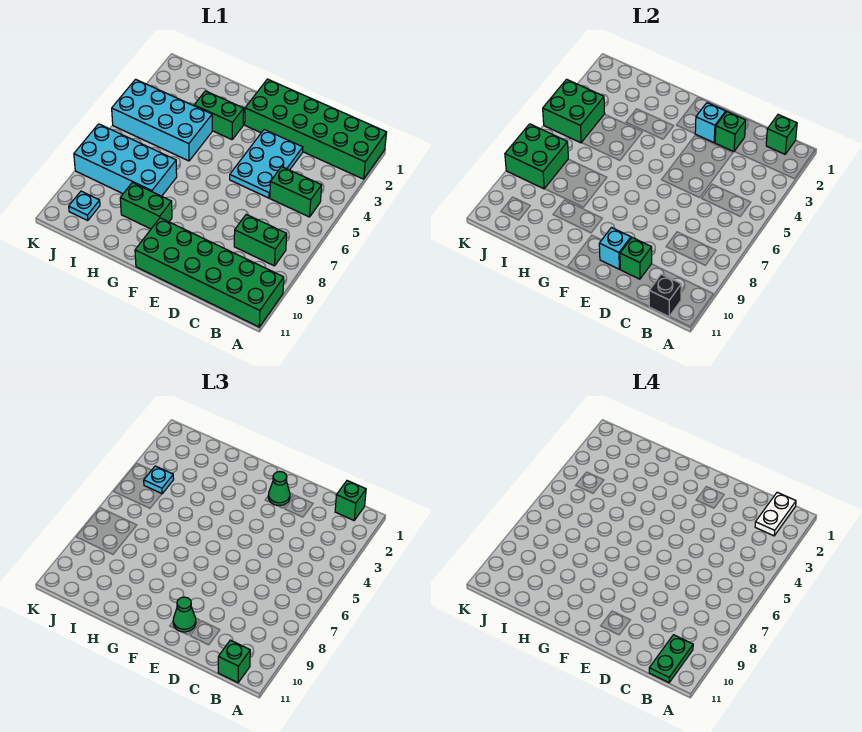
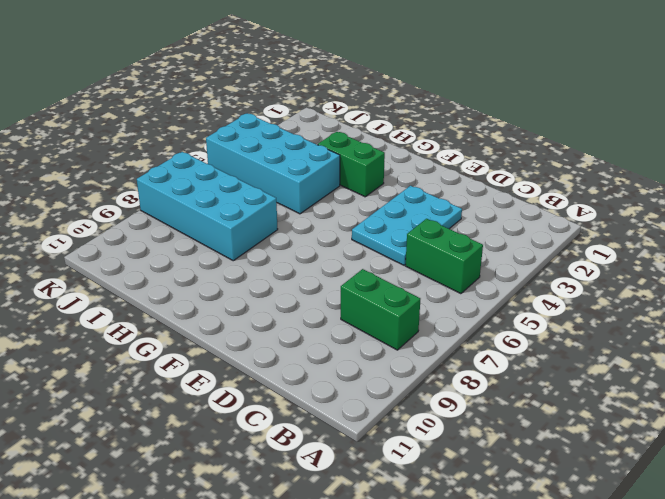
none -> green 2x6 brick [245,79,387,179]
none -> green 2x6 brick [135,218,284,327]
none -> green 1x2 brick [120,183,172,229]

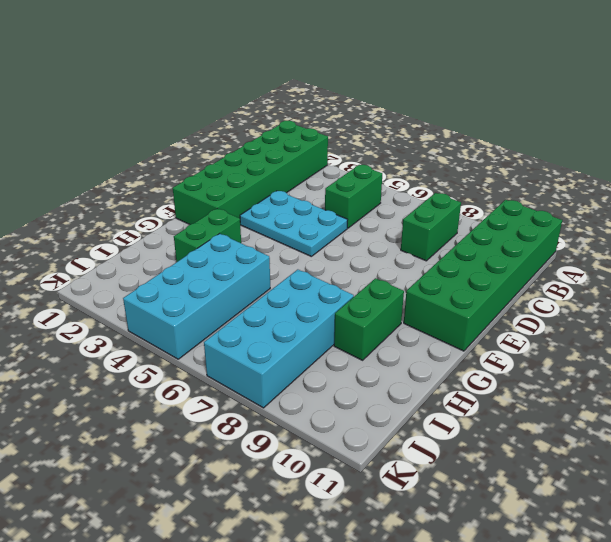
none -> cyan 1x1 plate [69,191,100,221]
none -> green 1x1 brick [766,115,797,154]
none -> black 1x1 brick [649,274,681,317]

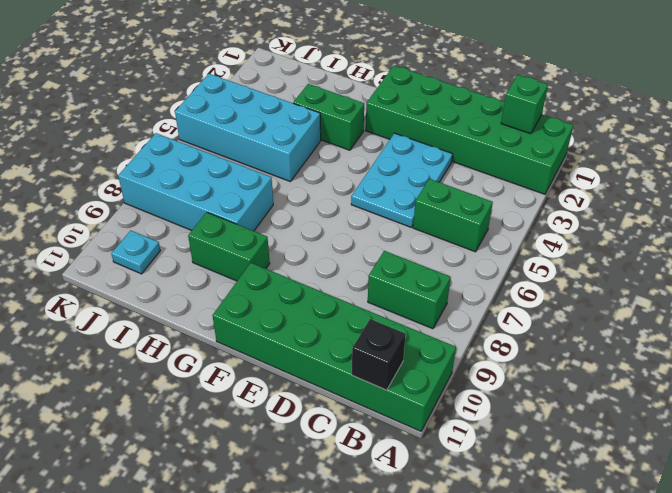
none -> green 1x1 brick [715,112,746,152]
none -> green 1x1 brick [620,238,652,279]
none -> cyan 1x1 brick [695,103,726,142]

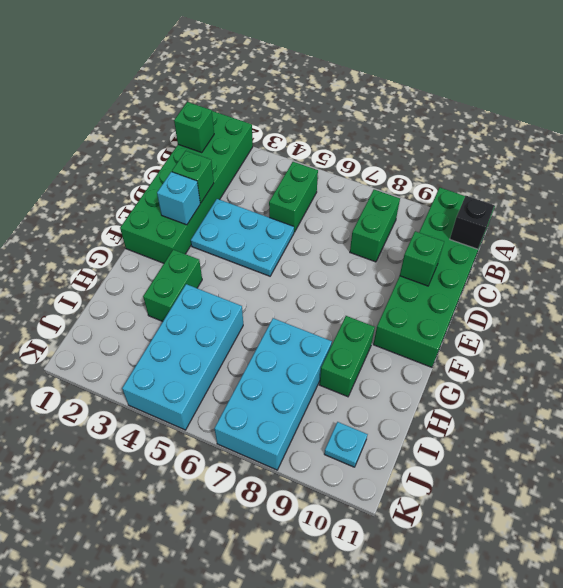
none -> cyan 1x1 brick [599,228,631,269]
none -> green 2x2 brick [543,79,605,143]
none -> green 2x2 brick [505,124,568,189]

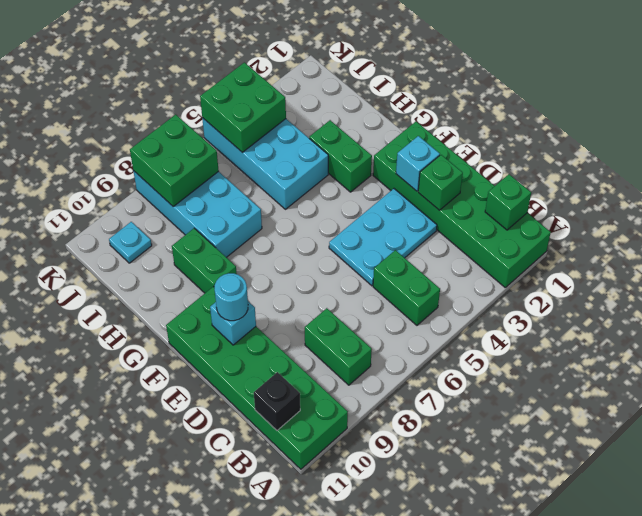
cyan 1x1 round brick [215,273,248,321] -> green 1x1 cone [173,597,196,632]
none -> green 1x1 brick [620,238,652,279]
none -> green 1x1 brick [335,481,366,520]
none -> green 1x1 brick [218,640,250,683]

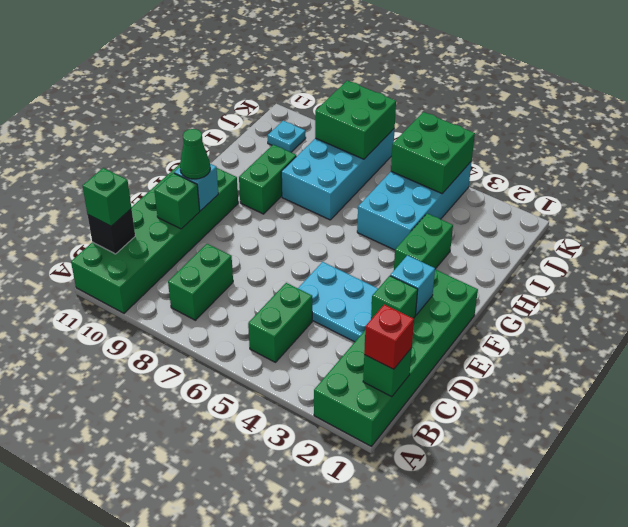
red 1x1 brick [364,304,414,369] -> green 1x1 brick [335,481,366,520]
none -> green 1x1 cone [268,472,290,506]
none -> cyan 1x1 plate [144,466,174,494]
none -> white 1x2 plate [755,492,796,536]

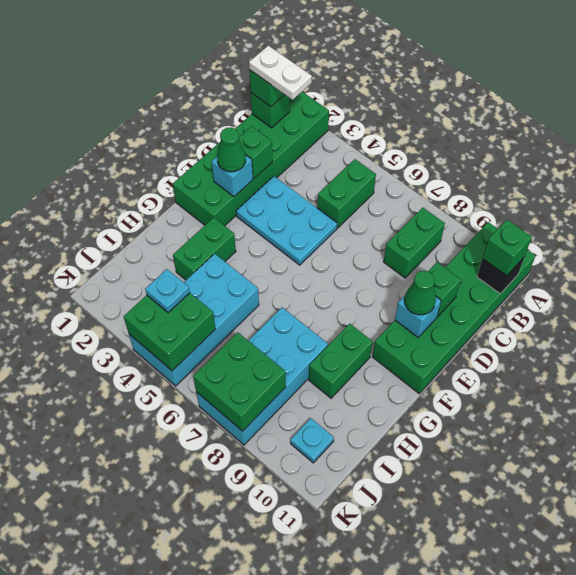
none -> green 1x2 plate [649,635,693,683]

